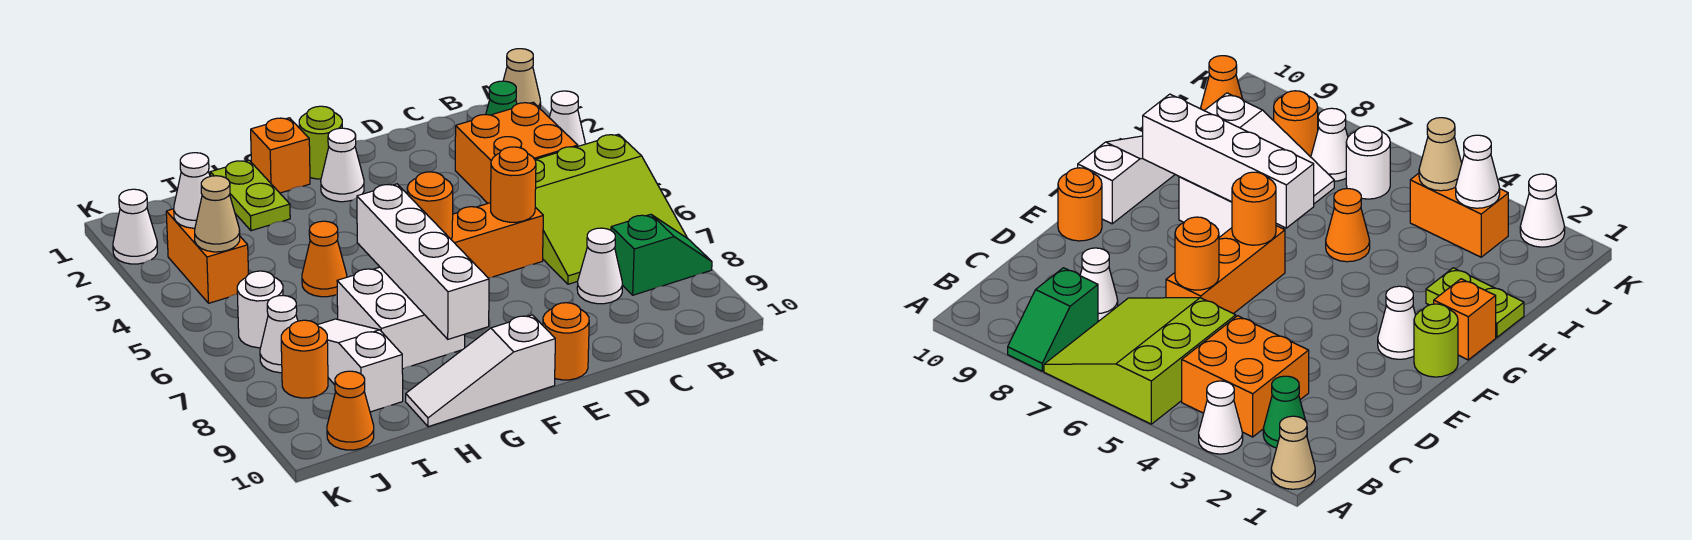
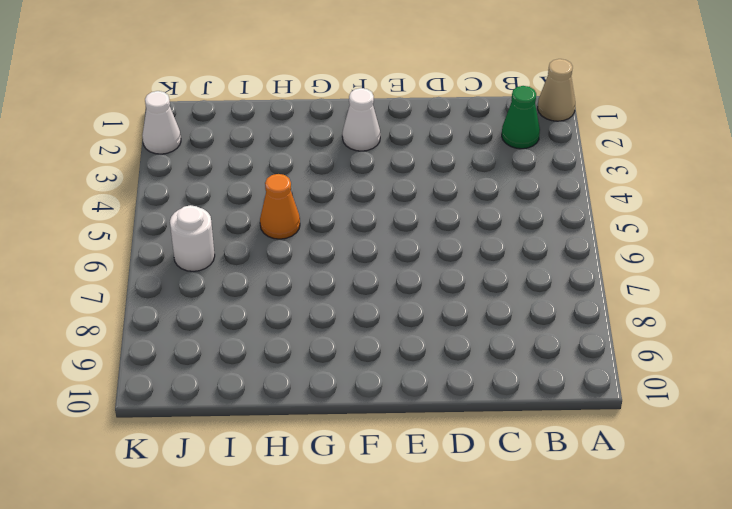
none -> white 1x1 cone [549,91,585,146]
none -> lime 3x3 slope [535,134,687,284]
none -> green 1x2 slope [611,214,712,295]

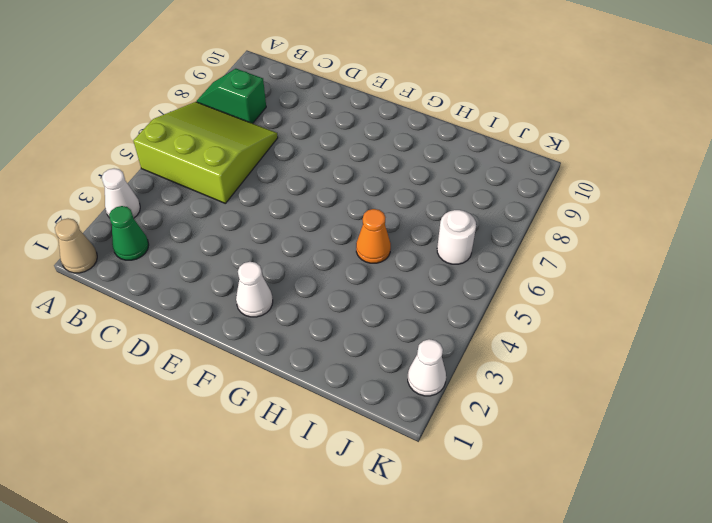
none -> orange 2x2 brick [455,102,578,203]
none -> white 1x1 cone [577,228,623,304]
none -> orange 1x3 brick [451,203,543,278]

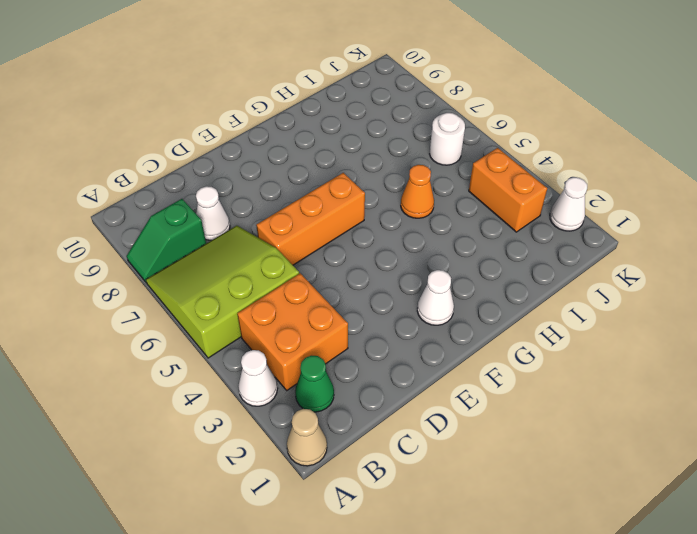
none -> orange 1x1 round brick [543,303,589,380]
none -> lime 1x1 round brick [299,106,342,179]
none -> white 1x3 slope [406,315,555,427]

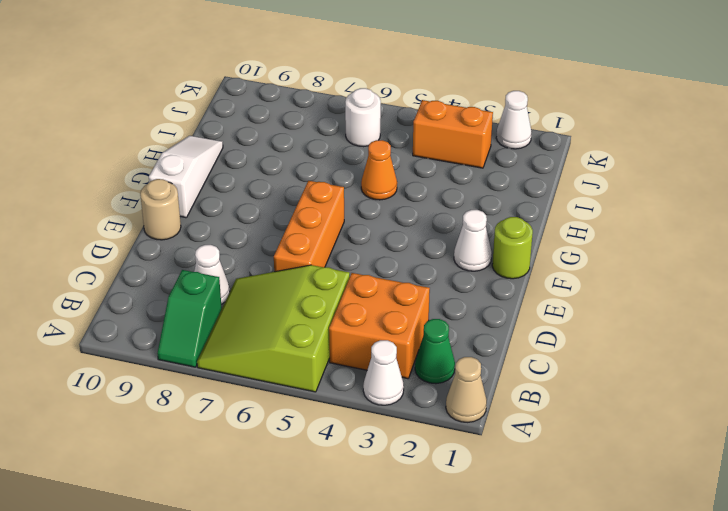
tan 1x1 round brick [140,179,181,240] -> orange 1x1 round brick [543,303,589,380]
none -> orange 1x1 brick [251,118,310,193]
none -> white 2x2 brick [337,267,465,369]
none -> lime 1x2 plate [210,160,290,231]

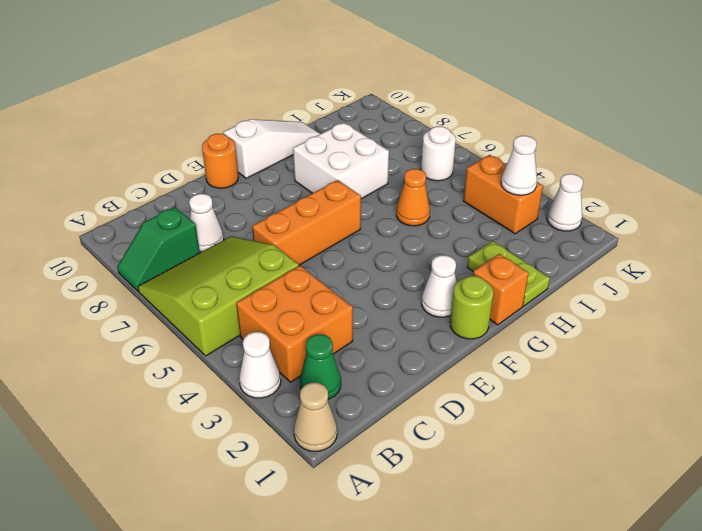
none -> white 1x3 slope [318,319,403,412]
none -> white 1x1 cone [260,295,298,373]
none -> orange 1x1 round brick [281,320,328,398]

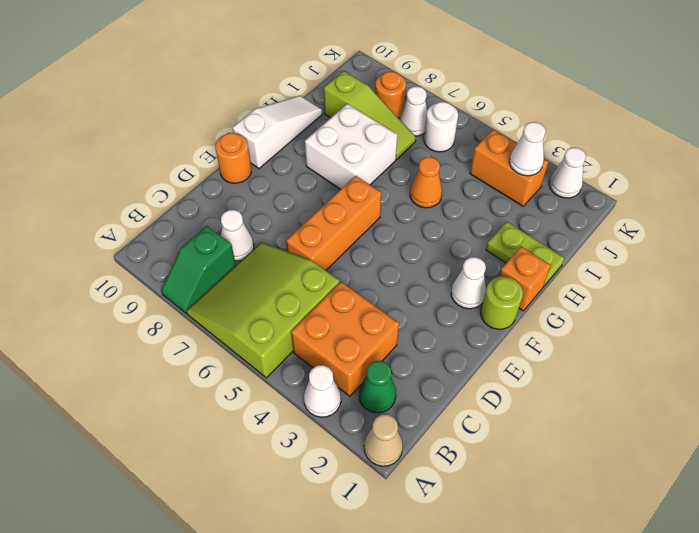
lime 1x3 slope [324,71,416,159] -> white 1x3 slope [318,319,403,412]
none -> orange 1x1 cone [327,371,374,450]
none -> orange 1x1 round brick [491,147,536,222]
none -> orange 1x1 round brick [407,172,453,239]

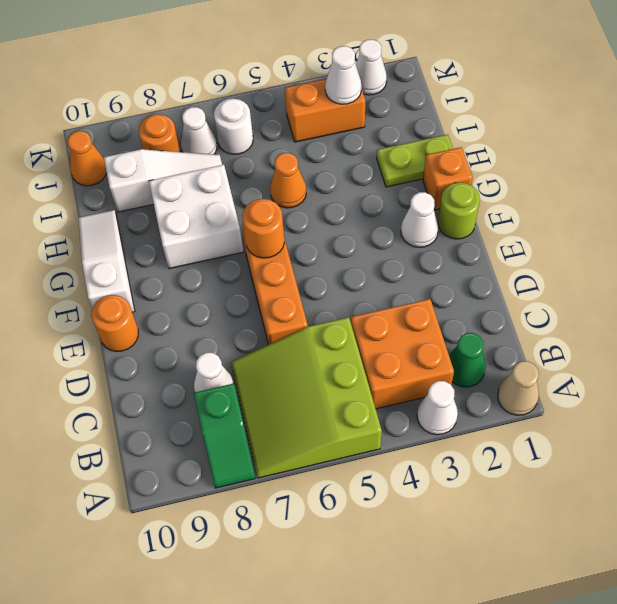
none -> orange 1x1 round brick [491,147,536,222]
none -> white 1x4 brick [357,184,489,339]
none -> tan 1x1 cone [195,176,240,252]

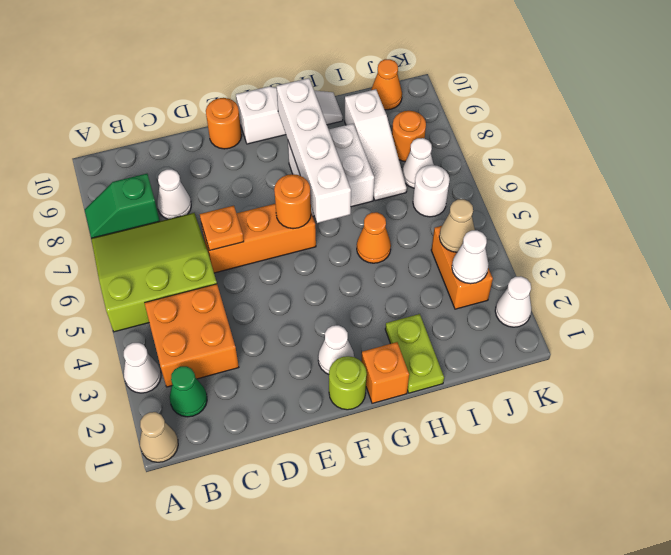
orange 1x1 plate [200,206,244,251] -> orange 1x1 round brick [491,147,536,222]

